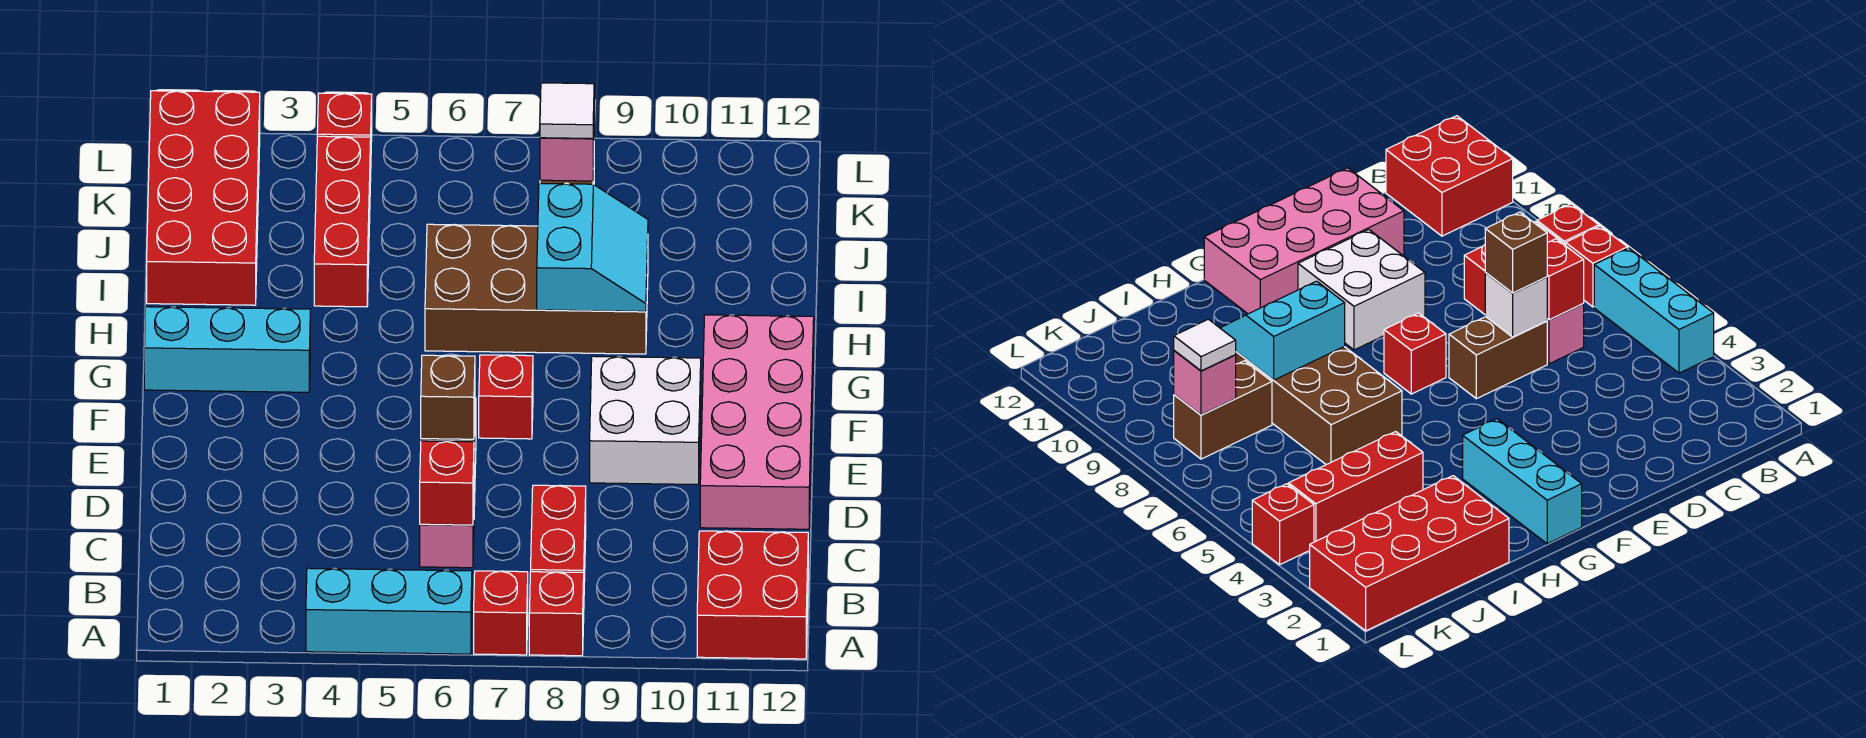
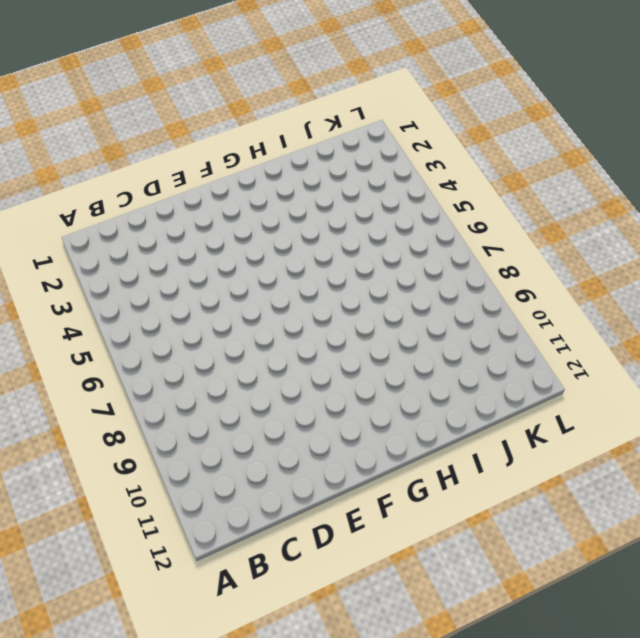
none -> cyan 1x3 brick [306,568,472,654]
none -> red 1x1 brick [474,571,528,655]
none -> red 1x1 brick [529,572,584,656]

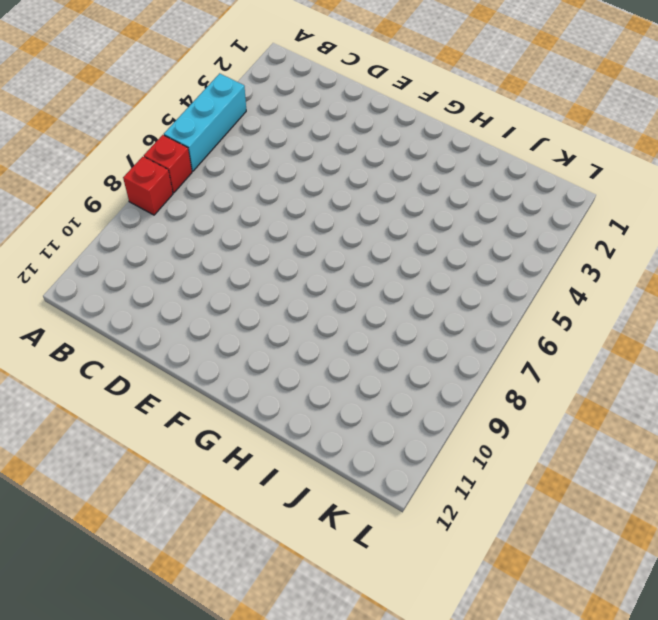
none -> red 2x2 brick [697,531,808,659]
none -> red 1x2 brick [531,485,586,582]
none -> pink 1x1 brick [420,504,474,568]

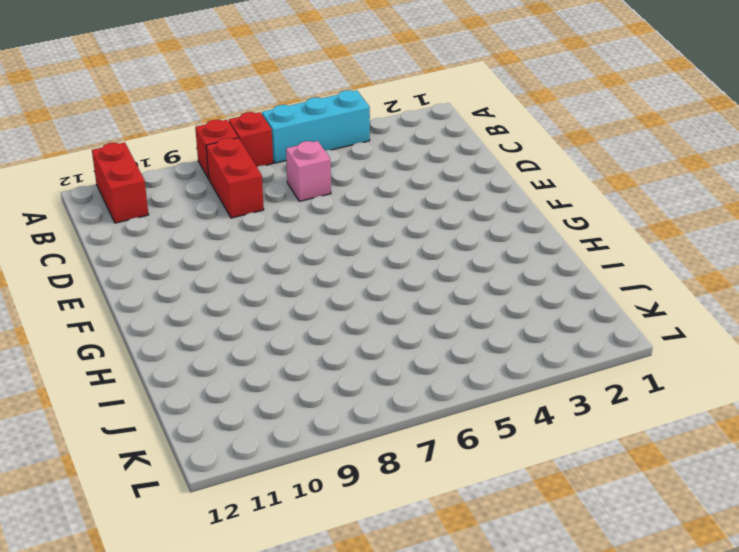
red 1x2 brick [92,142,148,223] -> red 2x2 brick [697,531,808,659]
none -> brown 1x2 brick [1449,317,1547,399]
none -> pink 2x4 brick [700,315,814,529]
none -> white 2x2 brick [590,356,701,485]

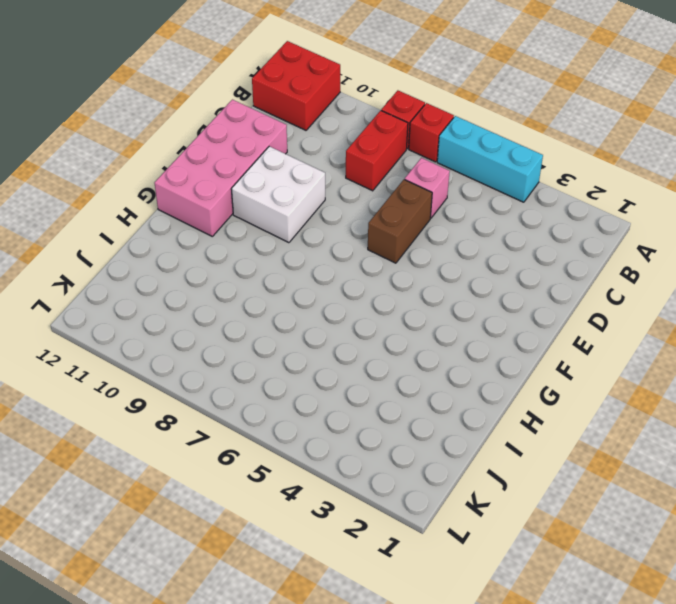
none -> red 1x1 brick [479,355,533,439]
none -> cyan 1x3 brick [144,307,310,392]
none -> brown 2x4 brick [425,224,648,354]

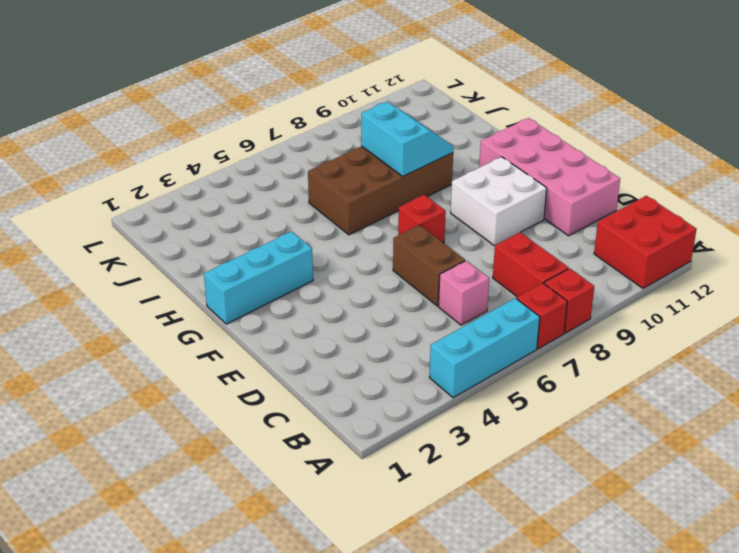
none -> red 2x4 brick [147,91,260,305]
none -> red 1x3 brick [314,136,371,307]
none -> brown 1x2 brick [1174,361,1272,459]

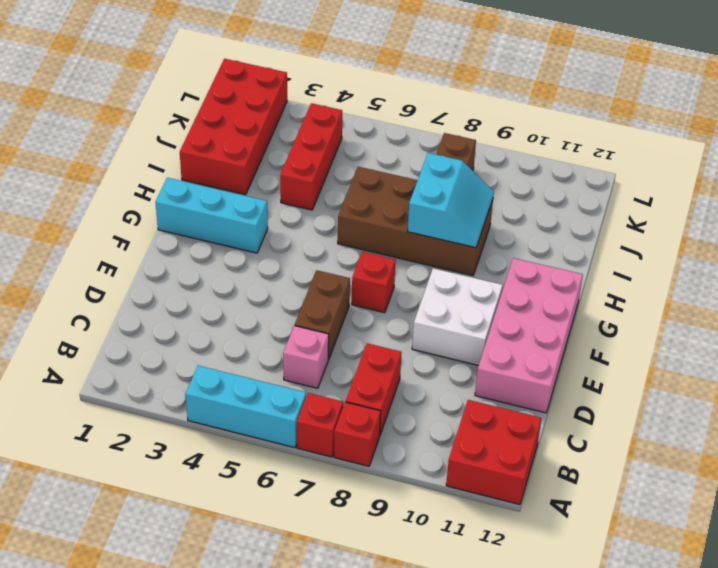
none -> red 1x1 brick [317,93,372,141]
none -> red 1x1 brick [420,441,474,525]
none -> white 1x1 brick [1485,273,1547,337]

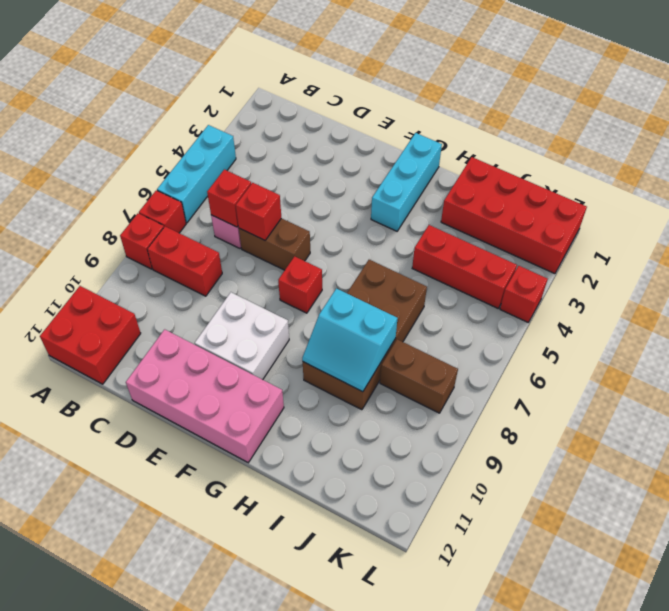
red 1x1 brick [236,183,281,240] -> white 1x1 brick [1485,273,1547,337]
none -> pink 1x1 brick [540,125,594,181]
none -> brown 1x1 brick [421,355,475,439]
none -> white 1x1 tile [540,83,594,139]

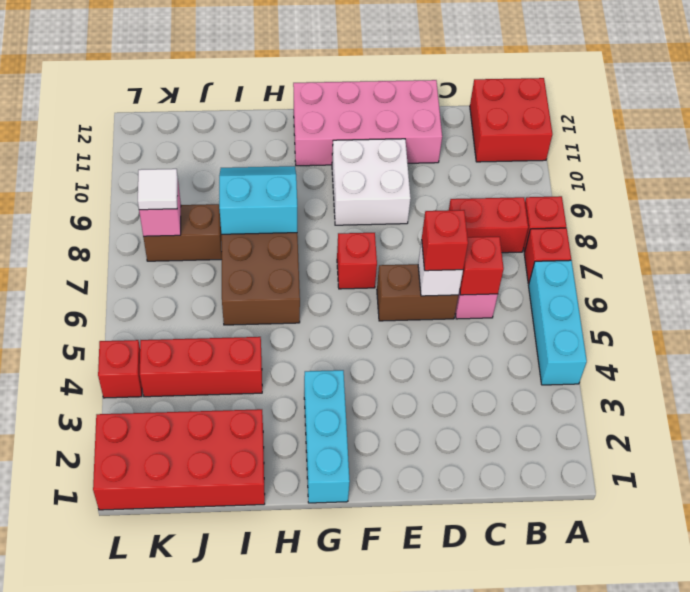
red 1x1 brick [422,210,468,271] -> brown 1x1 brick [421,355,475,439]

